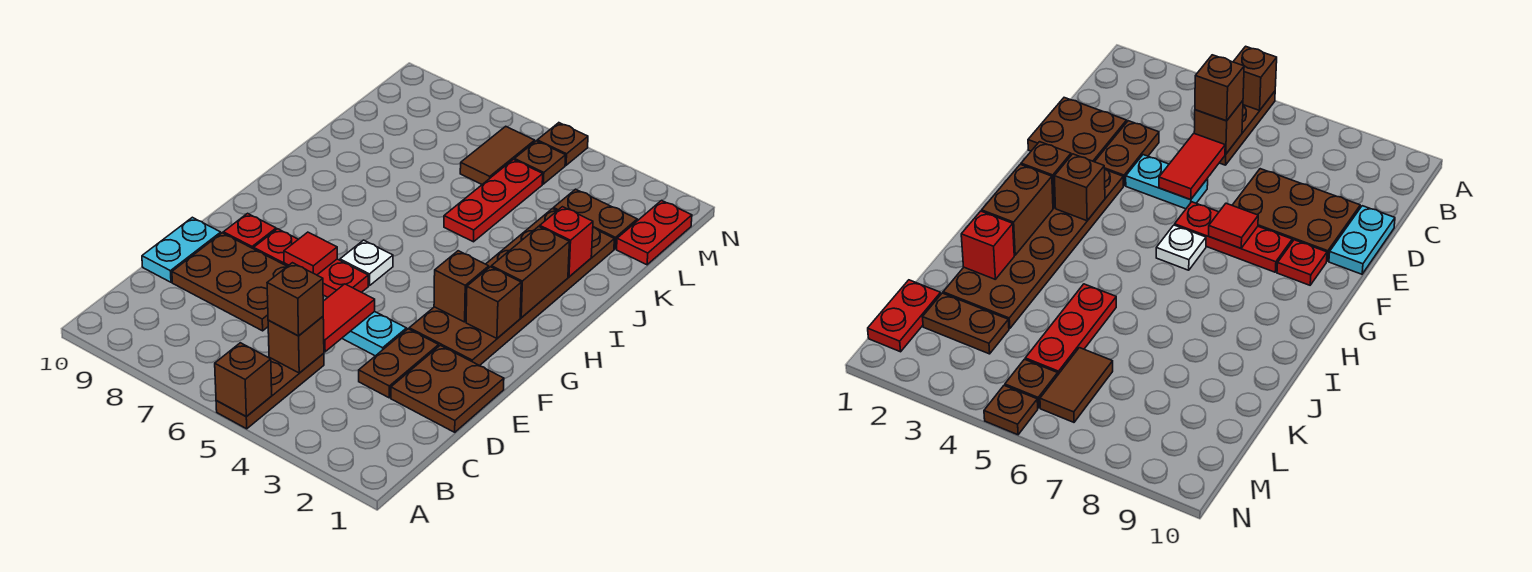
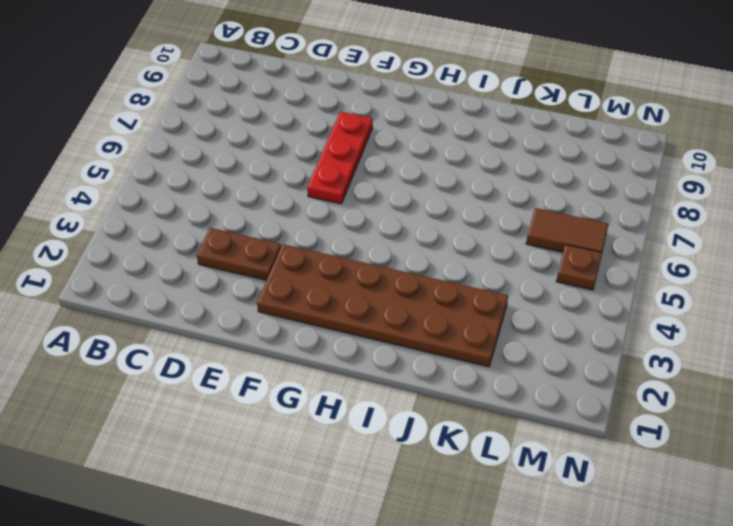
none -> brown 1x3 plate [216,353,324,429]
none -> brown 2x2 plate [391,345,504,432]
none -> brown 2x3 plate [172,233,287,331]

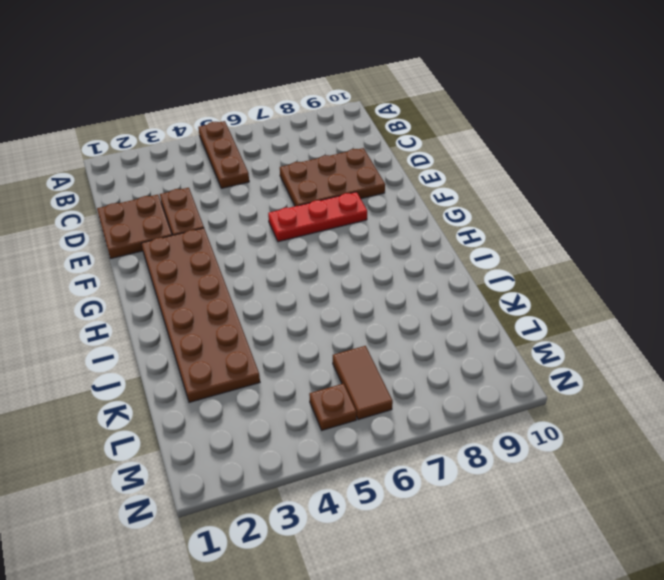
none -> cyan 1x2 plate [142,217,221,282]
none -> cyan 1x2 plate [342,311,407,356]
none -> red 1x1 plate [223,213,276,249]

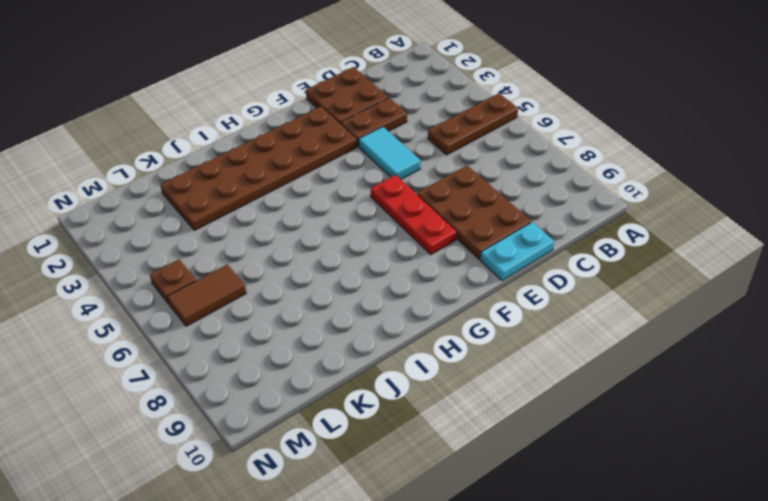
cyan 1x2 tile [359,127,421,179] -> cyan 1x2 plate [342,311,407,356]
none -> red 1x1 plate [223,213,276,249]
none -> white 1x1 plate [340,240,393,286]
none -> red 1x3 plate [444,160,543,242]

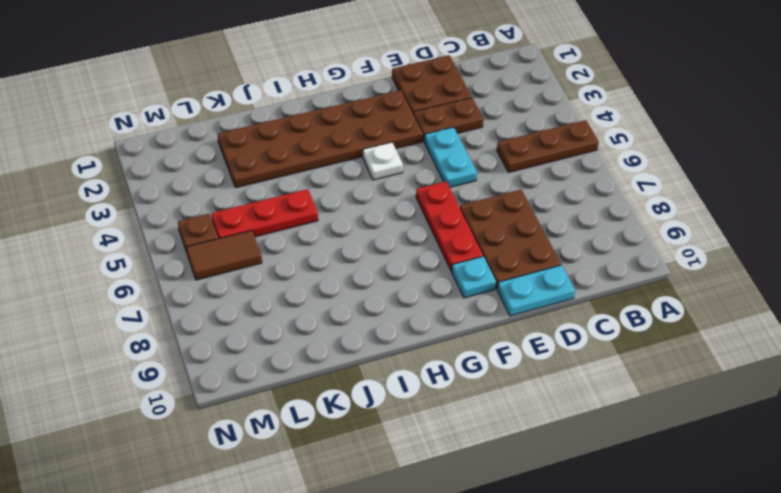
cyan 1x1 plate [452,256,496,298] -> red 1x1 plate [223,213,276,249]
white 1x1 plate [363,142,403,180] -> white 1x1 plate moved to [340,240,393,286]
none -> red 1x2 plate [617,200,692,265]
none -> brown 1x2 plate [553,189,637,249]
none -> brown 1x1 plate [537,123,588,165]

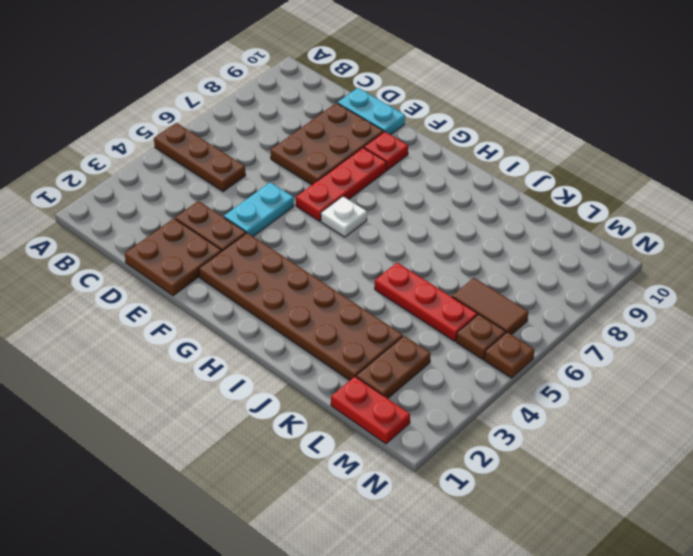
none -> brown 1x1 brick [215,343,272,417]
none -> brown 1x1 brick [268,317,324,373]
none -> red 1x2 tile [323,284,375,352]

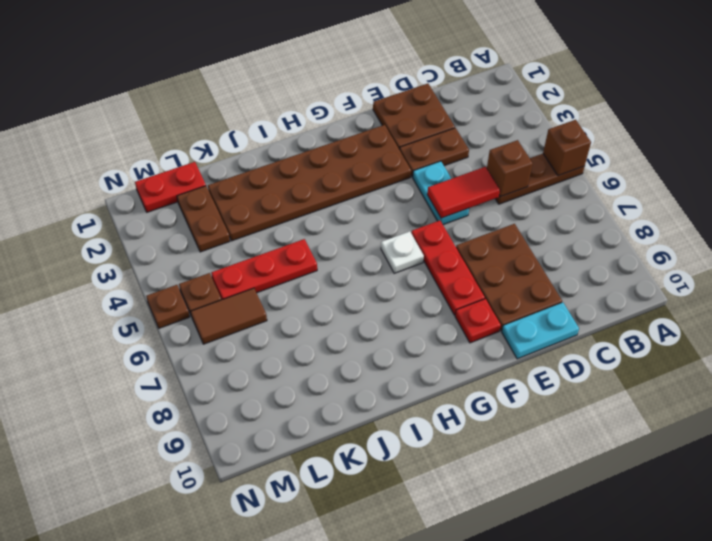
none -> red 1x1 tile [284,232,337,275]
none -> brown 1x1 brick [466,267,521,338]
none -> brown 1x1 brick [434,251,489,322]

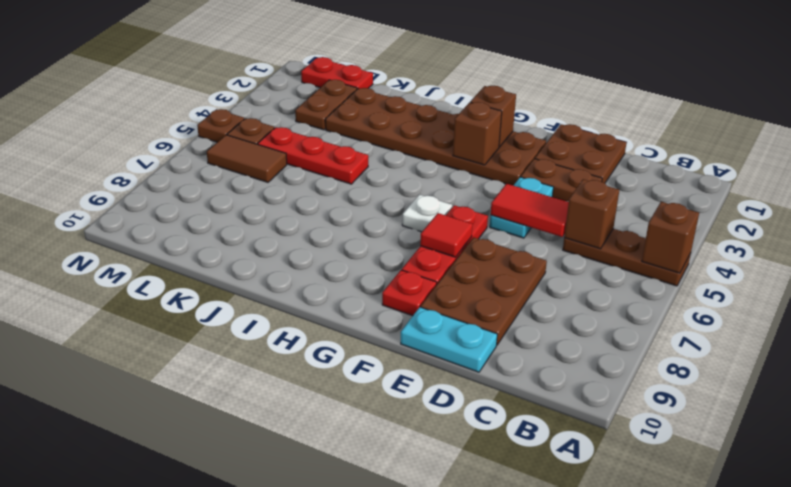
none -> brown 1x2 brick [491,226,569,318]
none -> red 1x1 brick [540,207,593,277]
none -> brown 1x1 brick [267,263,323,336]

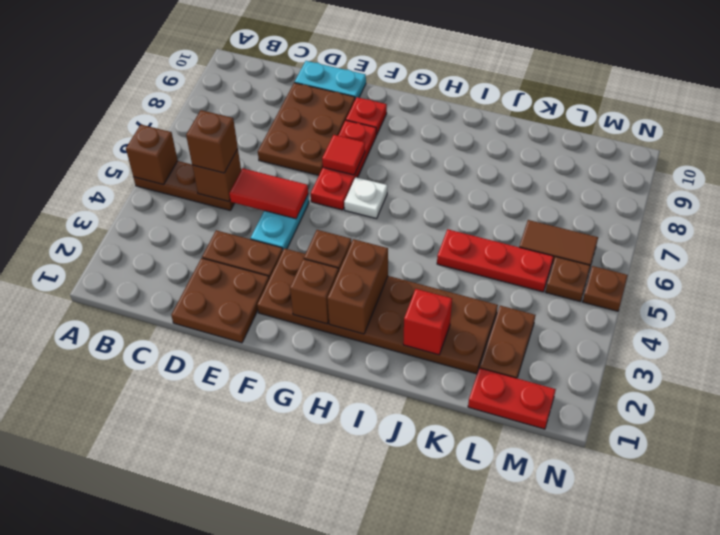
brown 1x2 brick [327,239,388,334] -> brown 1x2 brick turned to [491,226,569,318]

